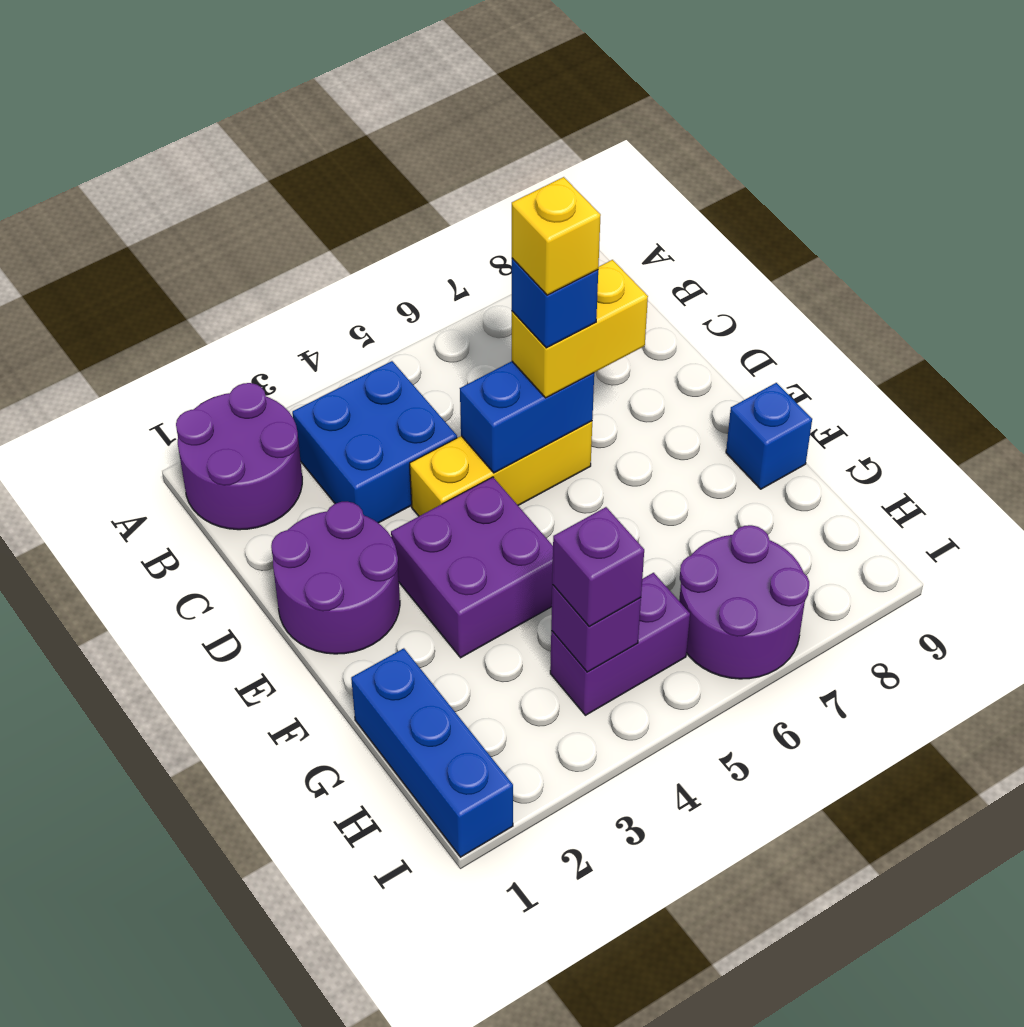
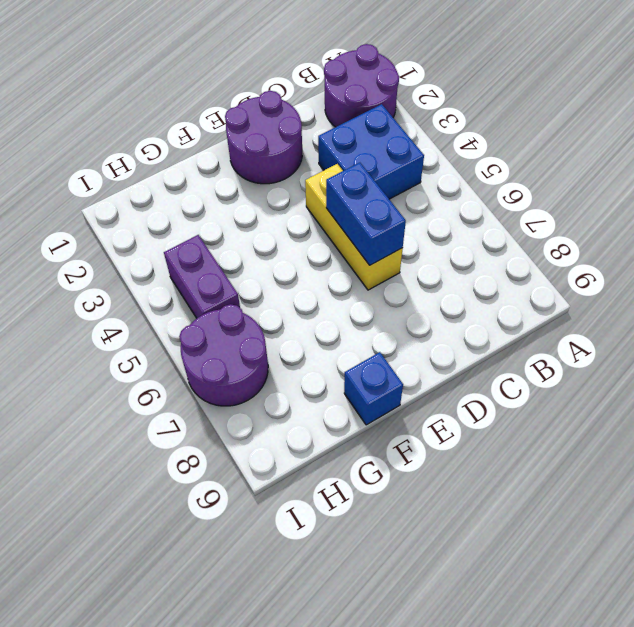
none -> purple 2x2 brick [391,477,553,658]
none -> blue 1x3 brick [351,648,513,857]
none -> purple 1x1 brick [551,585,641,672]

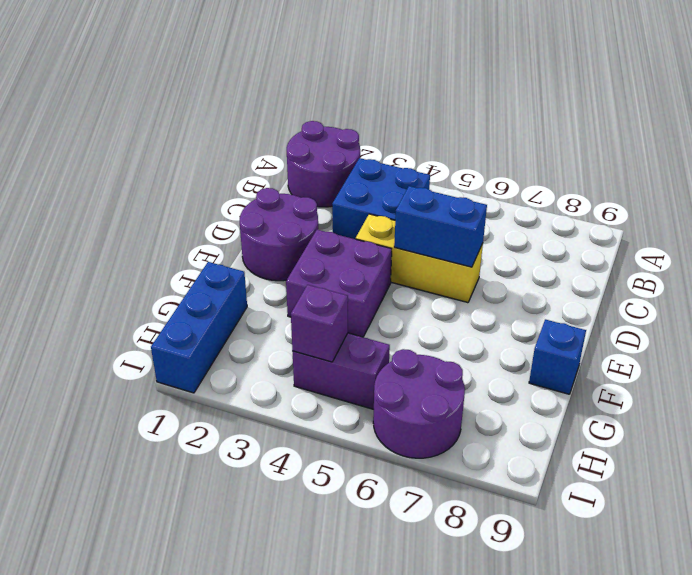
none -> yellow 1x2 brick [512,260,648,398]
none -> purple 1x1 brick [552,507,644,627]
none -> blue 1x1 brick [512,258,598,348]

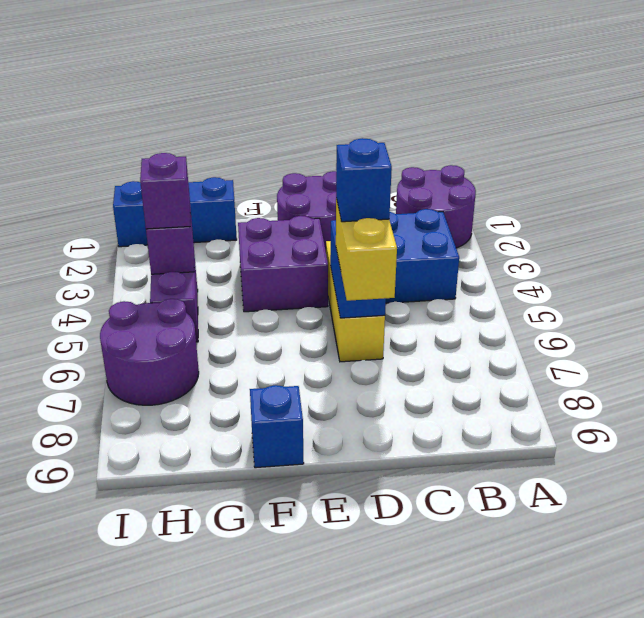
none -> yellow 1x1 brick [512,177,601,295]

